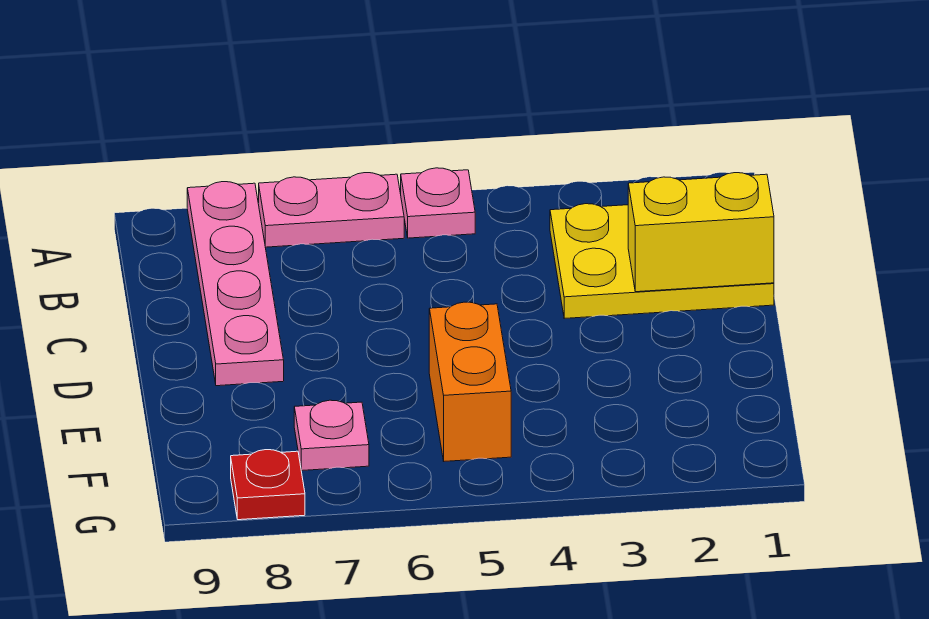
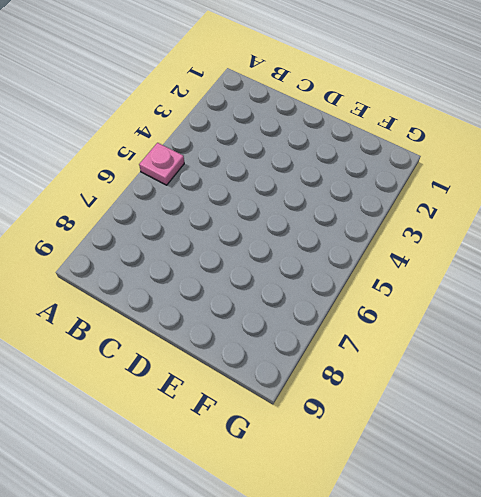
none -> pink 1x2 plate [258,173,404,247]
none -> pink 1x4 plate [187,182,284,386]

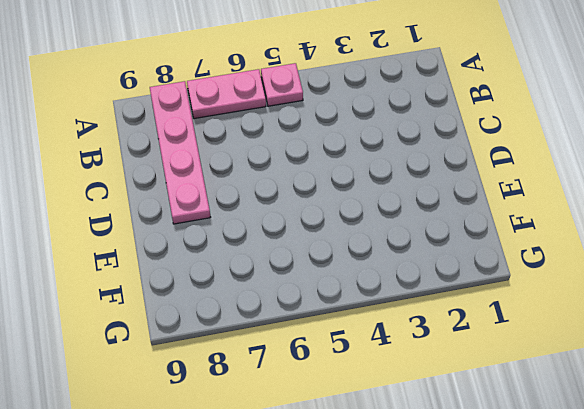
none -> yellow 2x3 plate [550,204,774,318]
none -> orange 1x2 brick [429,302,511,461]

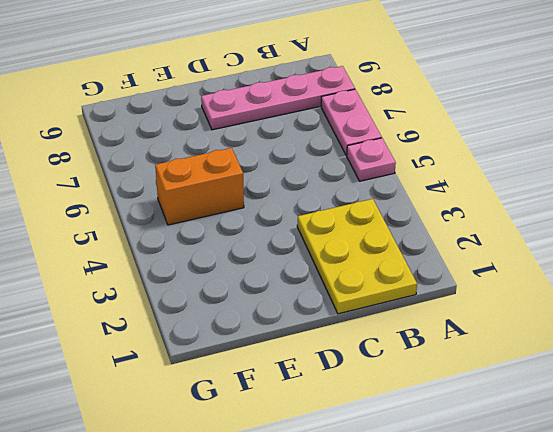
none -> pink 1x1 plate [294,400,369,471]
none -> red 1x1 plate [231,450,305,520]

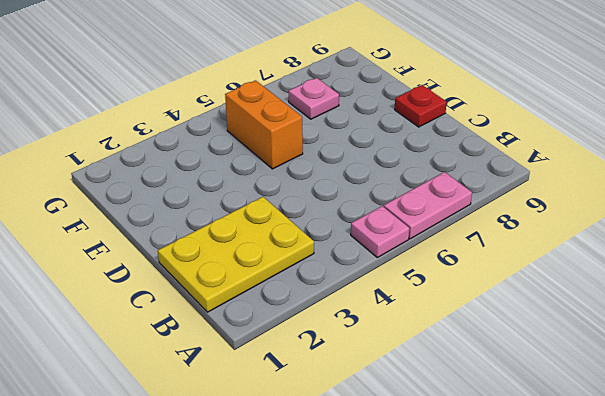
red 1x1 plate [395,85,447,127] -> red 1x1 plate moved to [231,450,305,520]
none -> pink 1x4 plate [187,182,284,386]
none -> yellow 1x2 brick [628,173,774,292]

